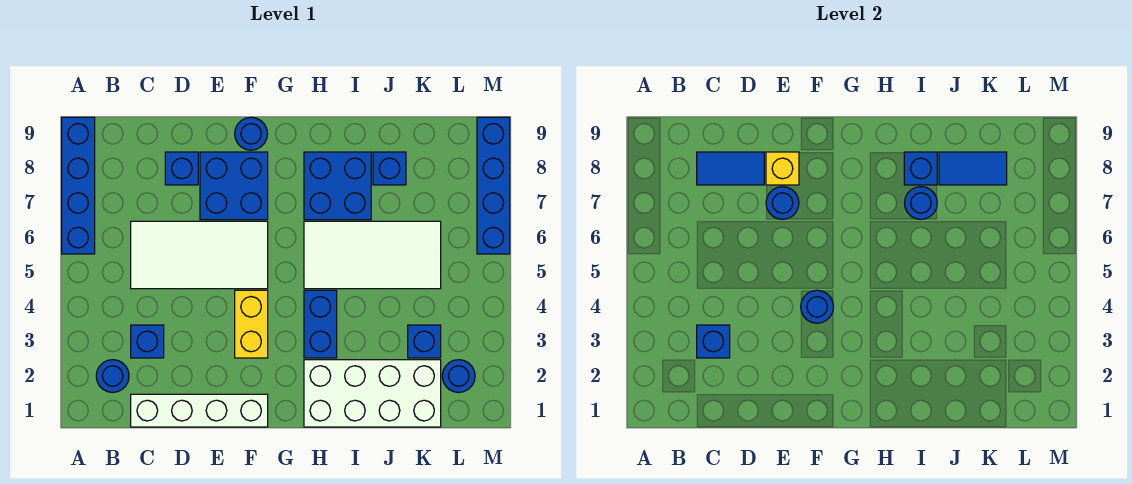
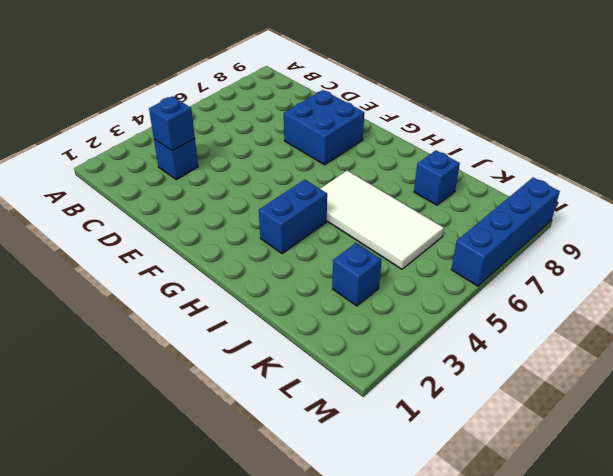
none -> blue 1x4 brick [62,117,95,254]
none -> blue 1x1 round brick [96,360,129,393]
none -> white 1x4 brick [131,394,268,427]

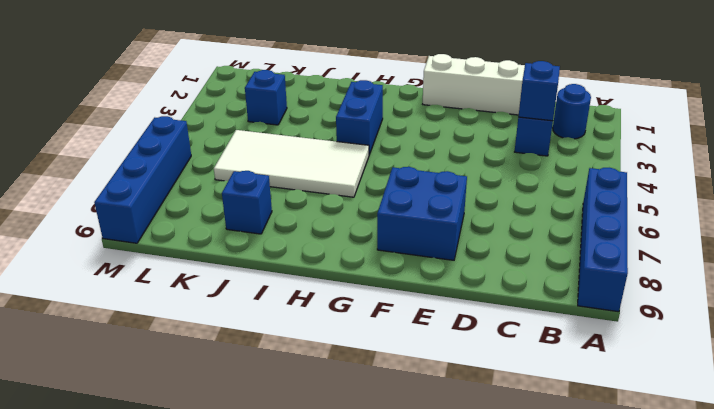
none -> white 2x4 tile [131,221,268,289]
none -> blue 1x1 brick [165,152,198,185]
none -> yellow 1x2 brick [235,290,268,358]

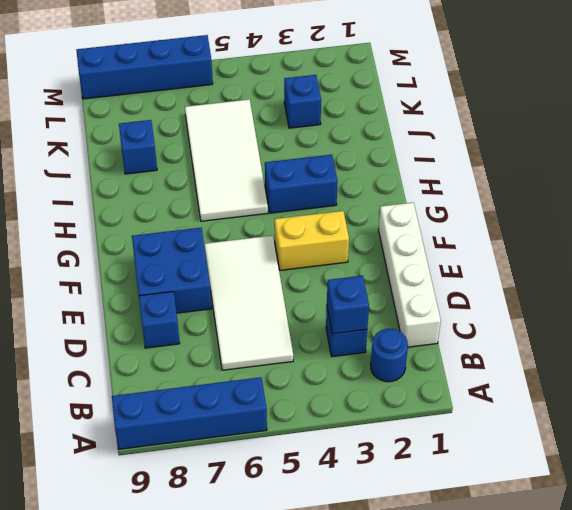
none -> blue 1x1 round brick [235,117,268,150]
none -> white 2x4 brick [304,360,441,427]
none -> blue 2x2 brick [304,152,371,220]

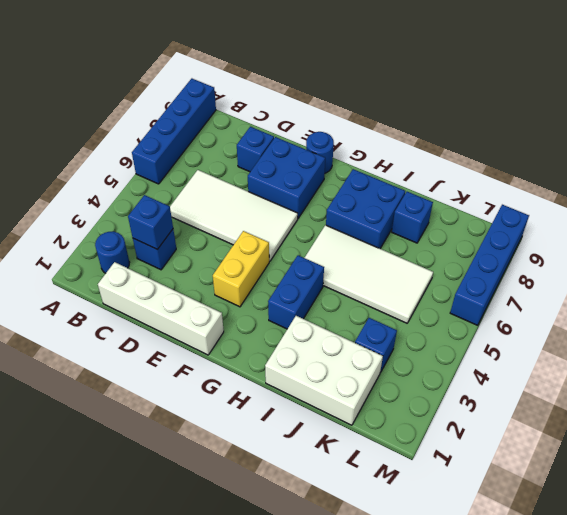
white 2x3 brick [265,316,383,425] -> white 2x4 brick [304,360,441,427]
none -> blue 1x1 round brick [442,360,475,393]
none -> blue 1x2 tile [697,152,764,185]
none -> blue 1x1 round brick [766,187,799,219]

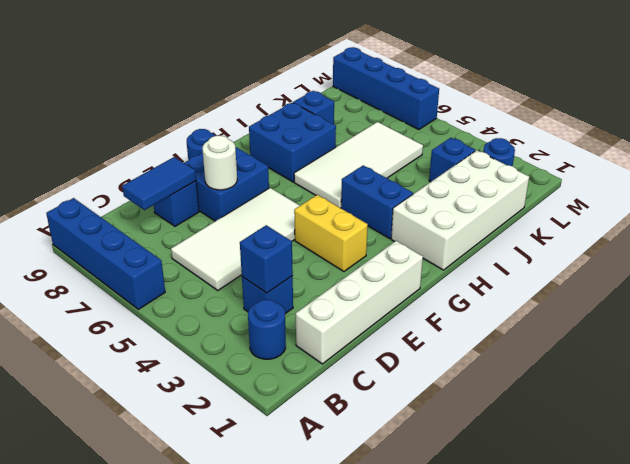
white 1x1 round brick [203,136,237,190] -> blue 1x1 round brick [766,187,799,219]
none -> yellow 1x1 brick [766,152,799,185]
none -> blue 1x1 round brick [801,290,834,323]
none -> blue 1x1 round brick [905,187,937,219]

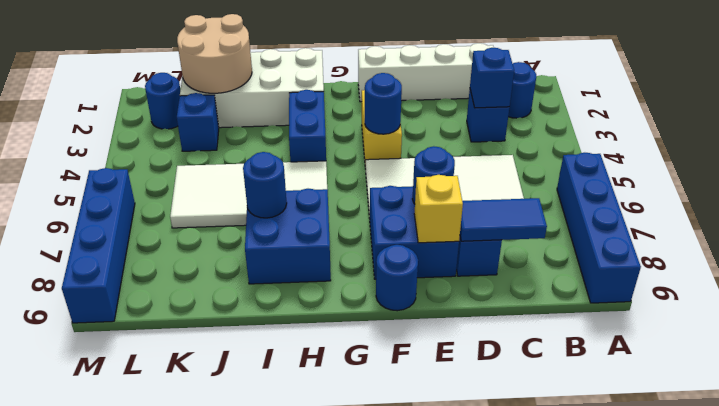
tan 2x2 round brick [177,14,252,93] -> none
none -> blue 1x1 brick [373,152,406,185]
none -> blue 1x1 brick [904,152,937,185]
none -> blue 1x2 tile [939,152,1007,185]

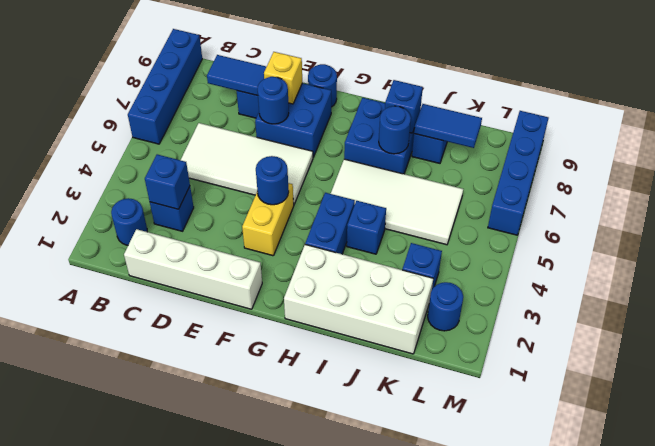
blue 1x1 brick [347,201,386,254] -> none

